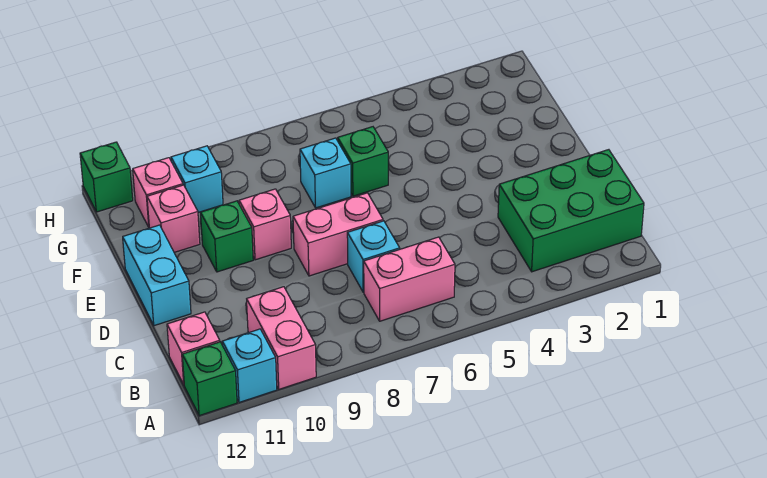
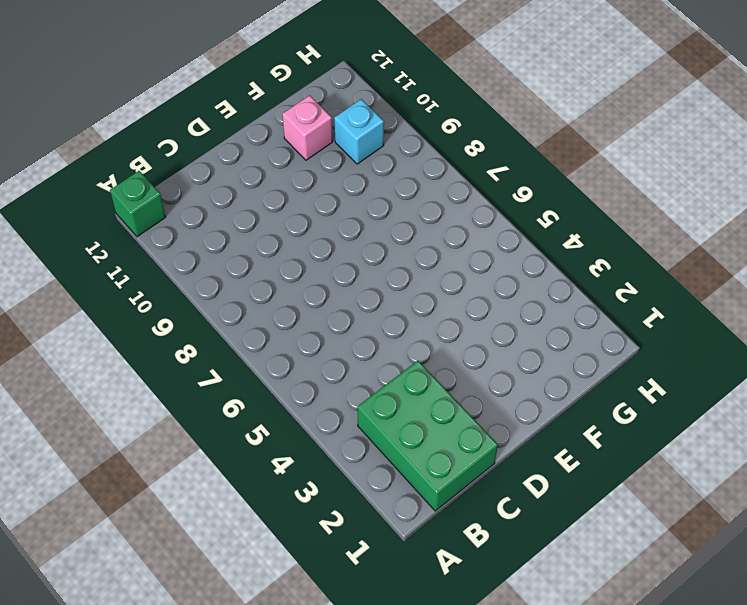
none -> pink 1x2 brick [247,287,316,389]
none -> cyan 1x1 brick [222,329,277,402]
none -> pink 1x2 brick [364,237,455,321]

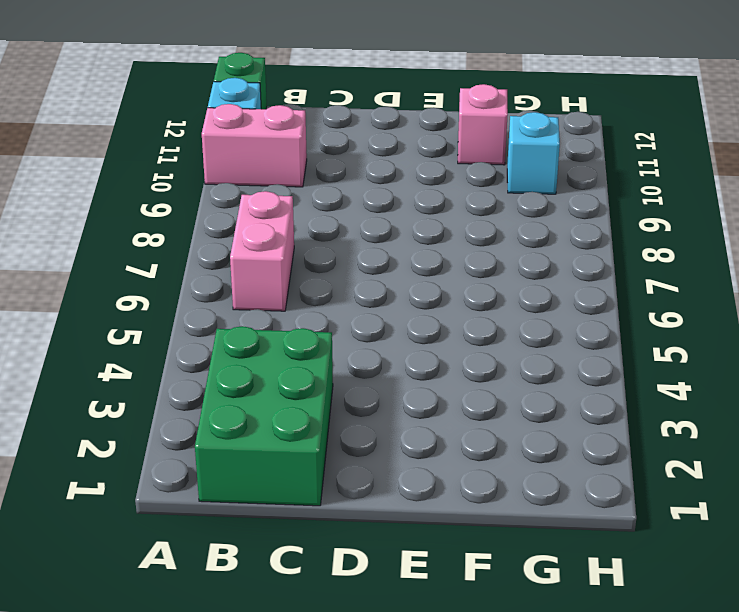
none -> pink 1x1 brick [167,312,220,384]
none -> cyan 1x1 brick [347,221,400,292]
none -> pink 1x2 brick [293,193,383,276]

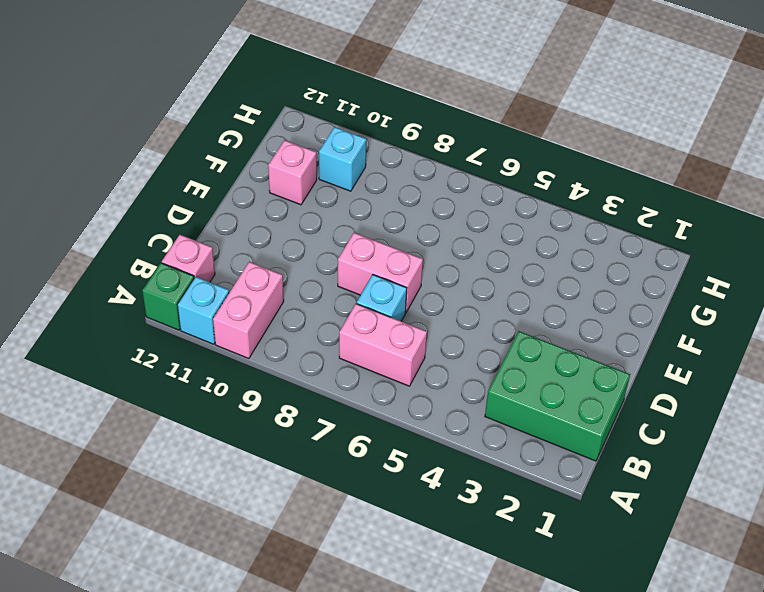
none -> cyan 1x2 brick [123,225,191,326]
none -> pink 1x1 brick [239,189,291,260]
none -> green 1x1 brick [201,201,253,272]

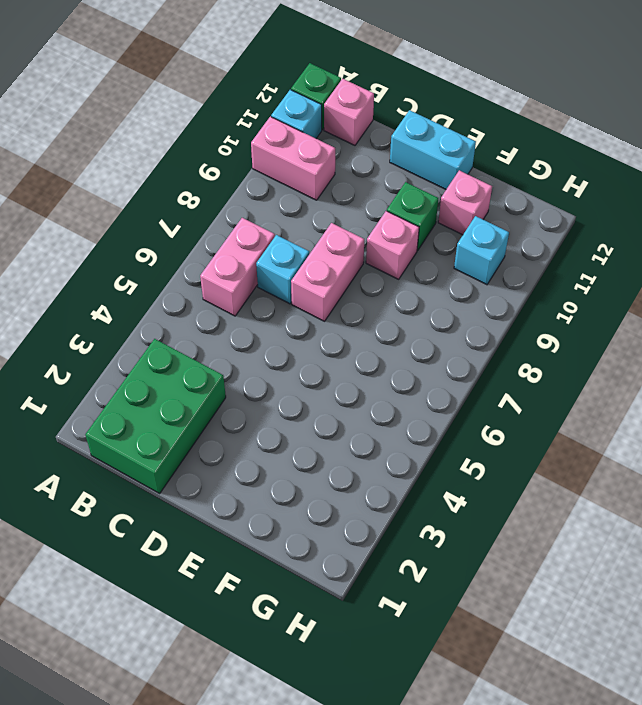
none -> green 1x1 brick [338,127,388,196]
none -> cyan 1x1 brick [300,138,351,208]
none -> pink 1x1 brick [133,158,183,227]

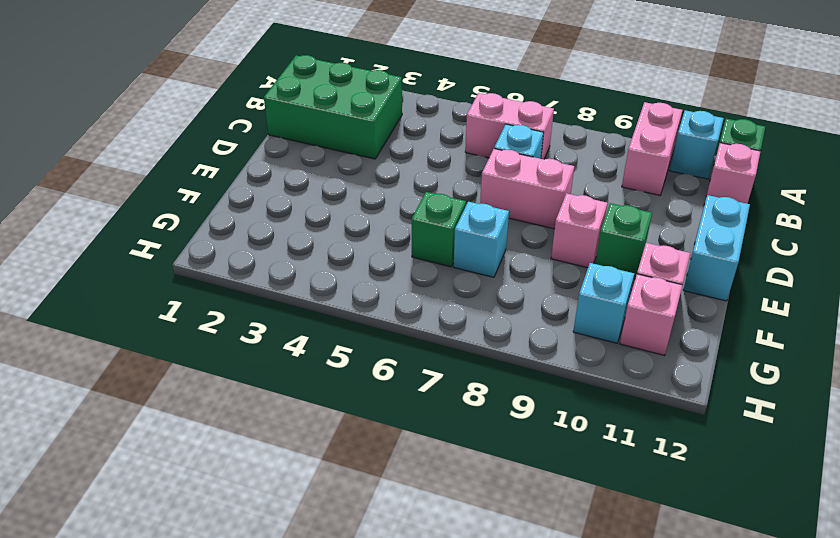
none -> green 1x1 brick [80,142,133,212]

